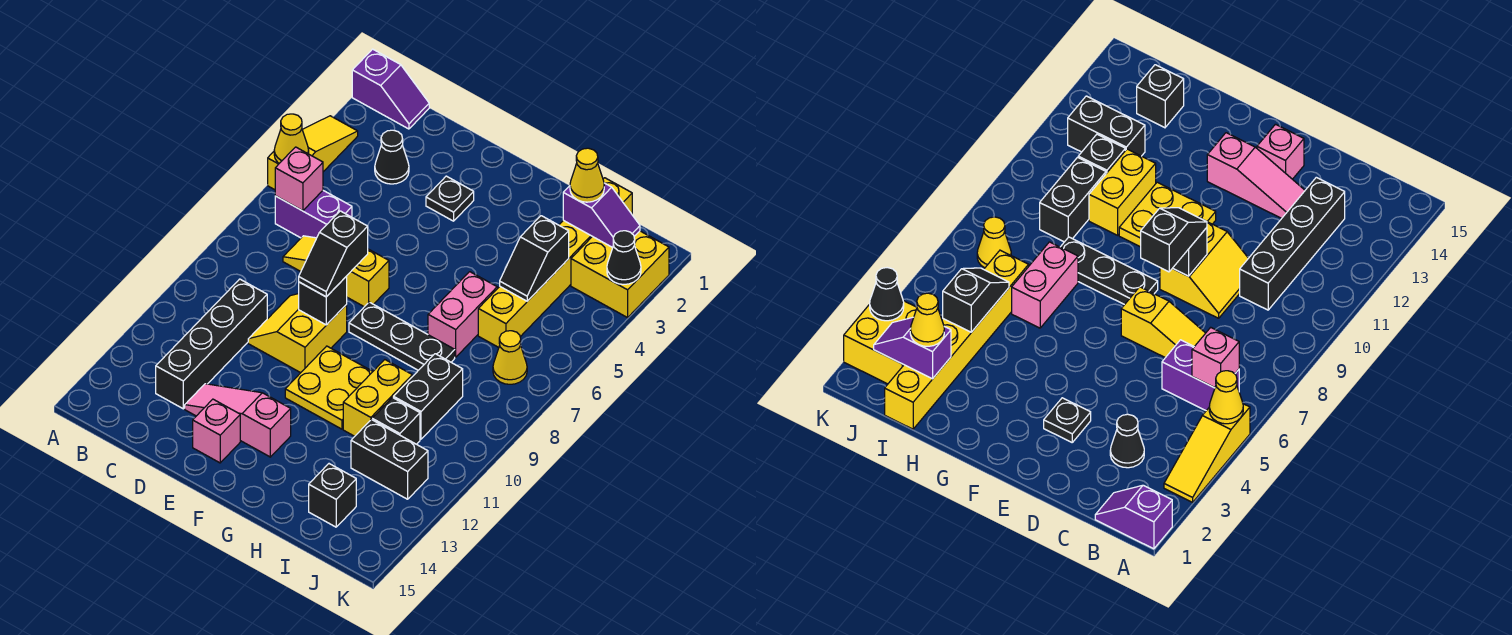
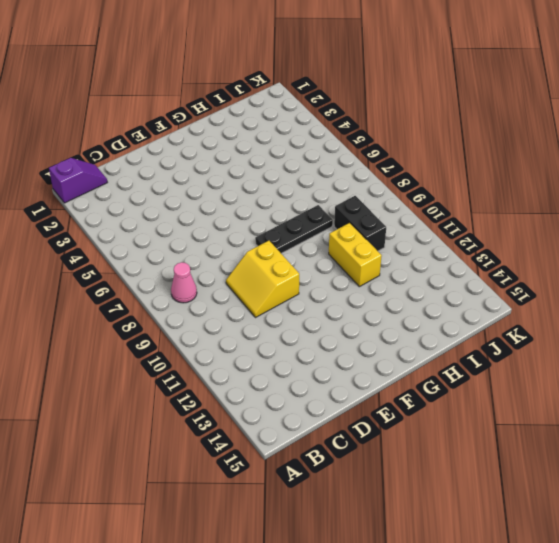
pink 1x1 cone [171,262,197,303] -> none
none -> yellow 1x3 slope [268,116,358,190]
none -> purple 1x2 brick [275,191,352,238]
none -> black 1x1 cone [375,130,409,184]

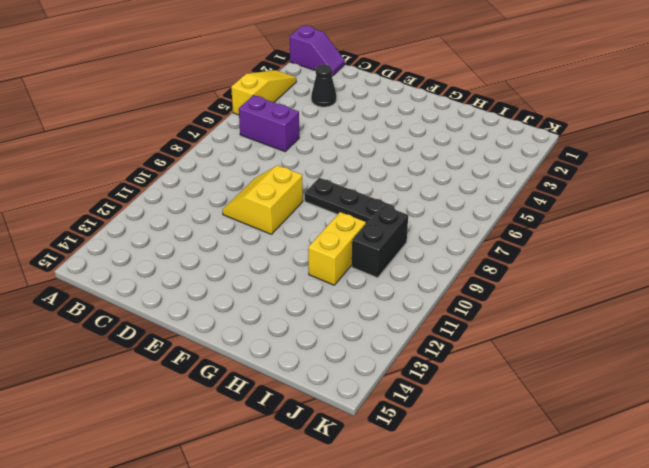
none -> yellow 1x3 slope [283,236,389,307]
none -> black 1x4 brick [156,279,267,409]
none -> pink 1x3 slope [185,384,291,457]

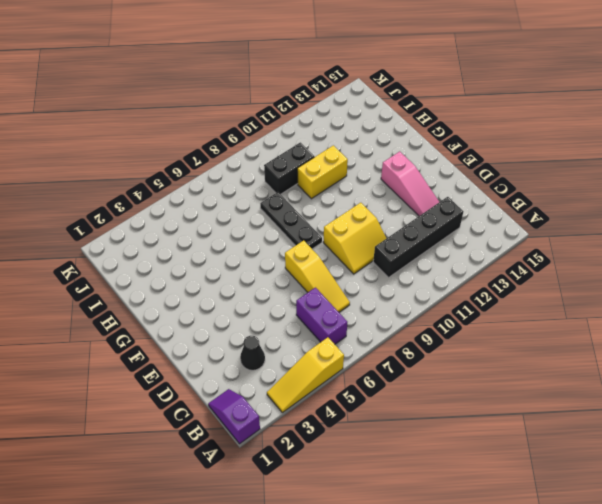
none -> black 1x1 plate [426,176,474,221]
none -> pink 1x1 brick [193,399,240,463]
none -> yellow 2x2 plate [285,346,373,429]

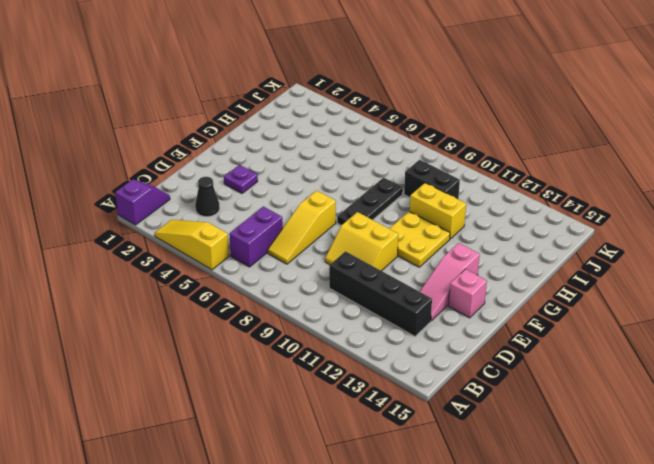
purple 1x1 plate [224,165,258,193] -> black 1x1 plate [426,176,474,221]
none -> pink 1x2 brick [428,272,497,357]
none -> yellow 1x6 brick [478,178,632,347]
none -> black 1x1 brick [372,398,420,444]

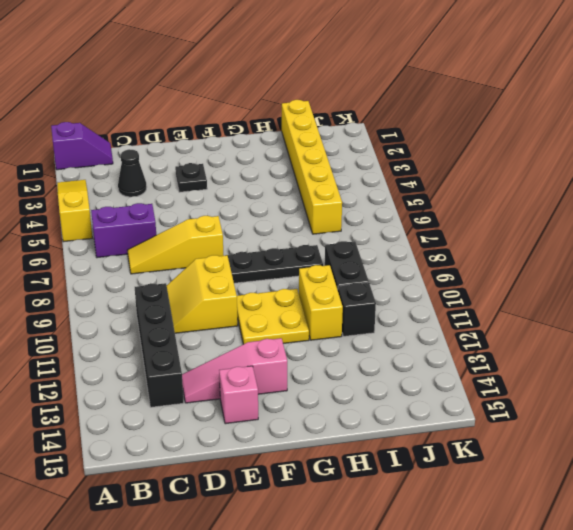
none -> pink 1x2 brick [428,272,497,357]
none -> black 1x2 brick [351,419,428,499]
none -> black 1x1 brick [309,464,356,527]

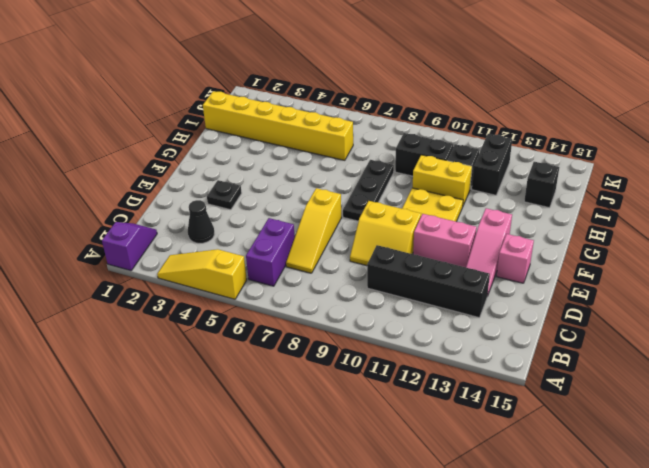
pink 1x2 brick [413,214,477,267] -> pink 1x2 brick moved to [428,272,497,357]
none -> yellow 2x2 brick [571,231,669,318]
none -> yellow 1x1 cone [493,331,527,384]
none -> yellow 1x1 cone [274,114,309,163]

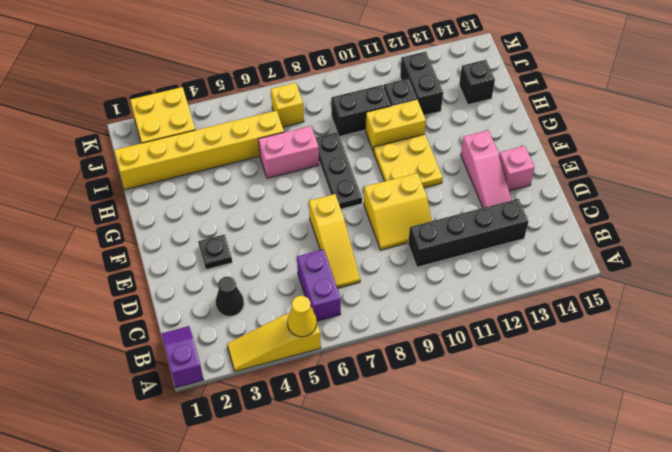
yellow 1x1 brick [271,83,304,127] -> yellow 1x1 cone [493,331,527,384]
none -> pink 1x1 brick [275,147,323,211]
none -> black 1x1 brick [299,277,347,325]
none -> purple 1x2 slope [563,183,640,248]

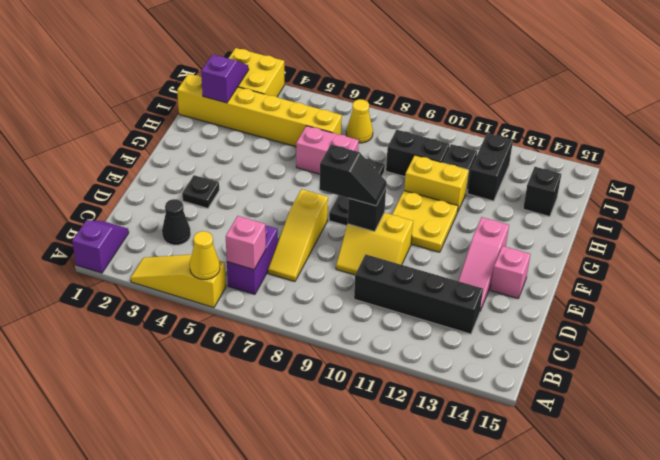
none -> black 1x2 slope [500,216,569,301]
none -> black 1x1 cone [607,231,641,284]
none -> yellow 1x1 cone [570,148,604,202]

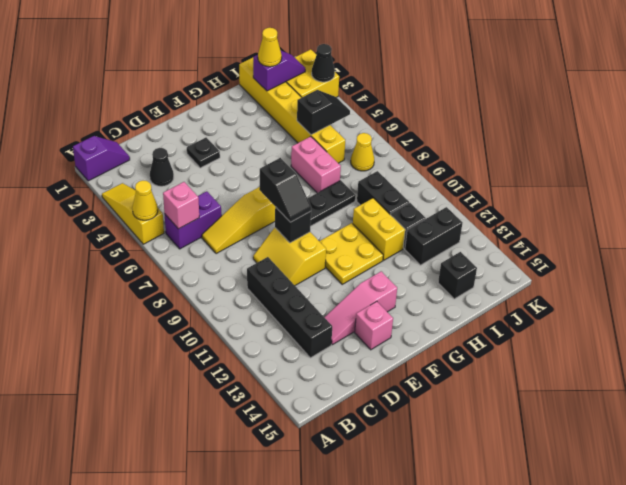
black 1x2 slope [297,90,350,135] -> black 1x2 slope turned to [500,216,569,301]

